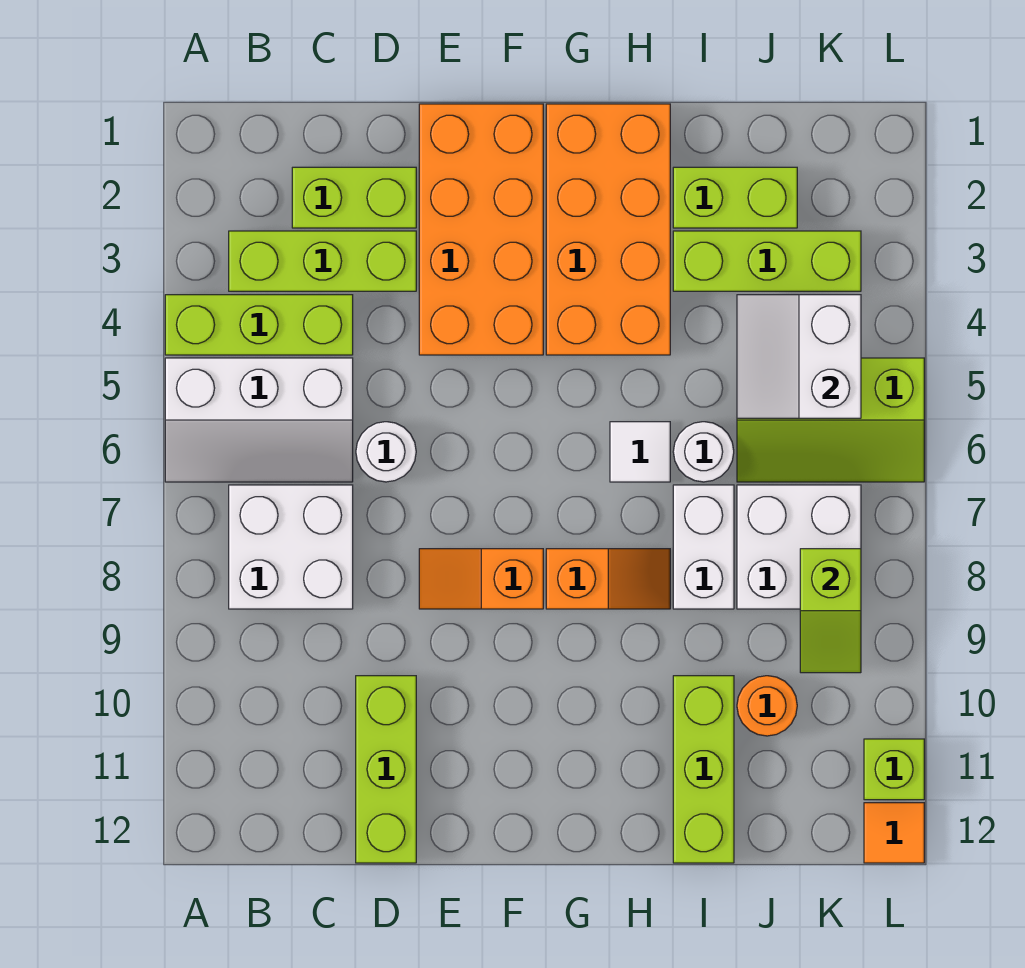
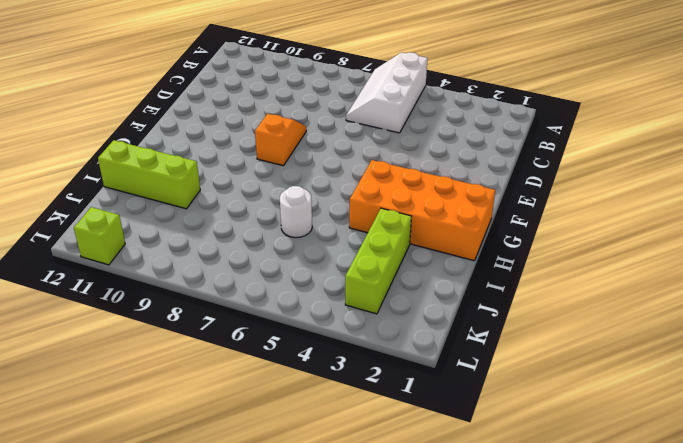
none -> lime 1x3 brick [165,295,353,355]
none -> lime 1x3 brick [229,231,416,291]
none -> white 2x2 brick [229,485,353,609]

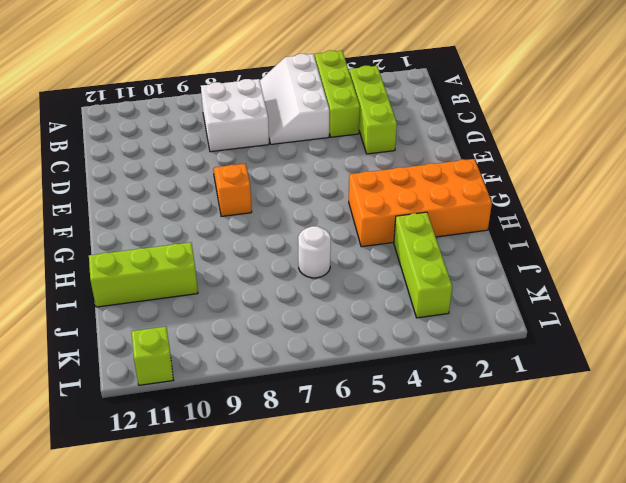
none -> lime 1x2 brick [292,167,416,228]
none -> white 1x1 round brick [356,422,416,482]
none -> lime 1x3 brick [356,676,416,863]

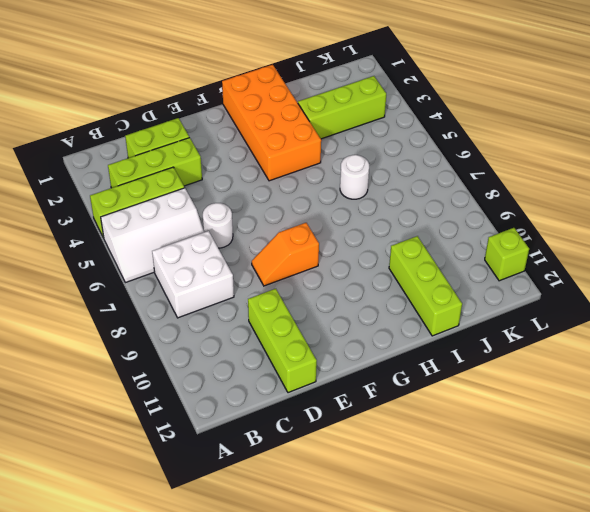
none -> orange 2x4 brick [419,104,543,355]
none -> orange 1x2 slope [546,549,670,609]
none -> white 1x1 tile [610,422,670,482]

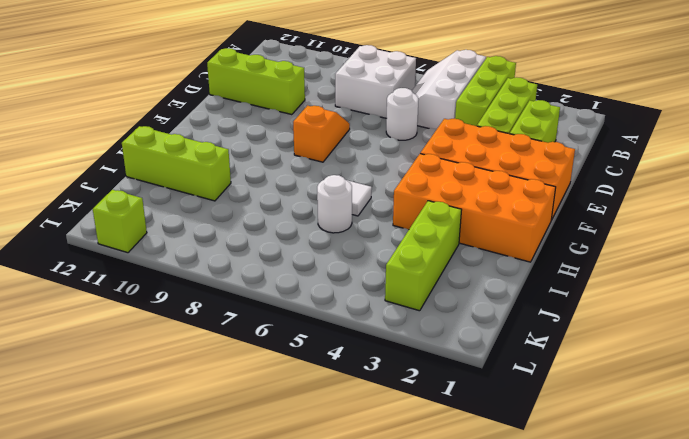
none -> orange 1x2 slope [546,549,670,609]
none -> lime 1x2 brick [673,167,797,228]
none -> white 1x2 brick [673,485,734,609]

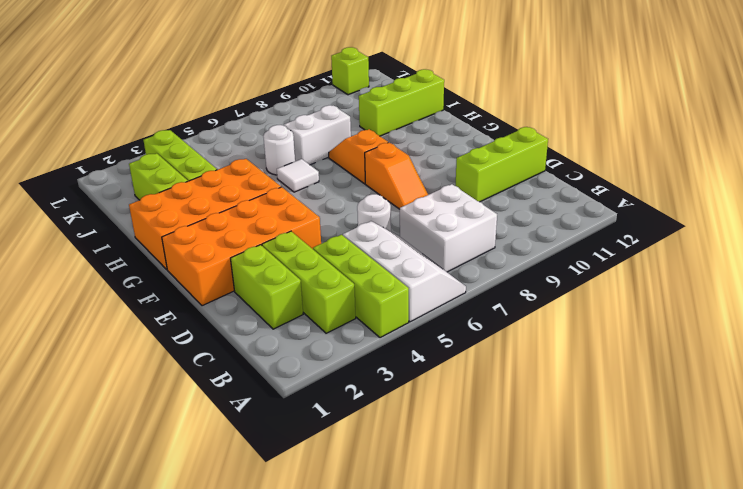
none -> lime 2x3 slope [737,358,924,482]
none -> white 2x2 brick [737,485,861,609]
none -> orange 1x1 round brick [737,676,797,736]

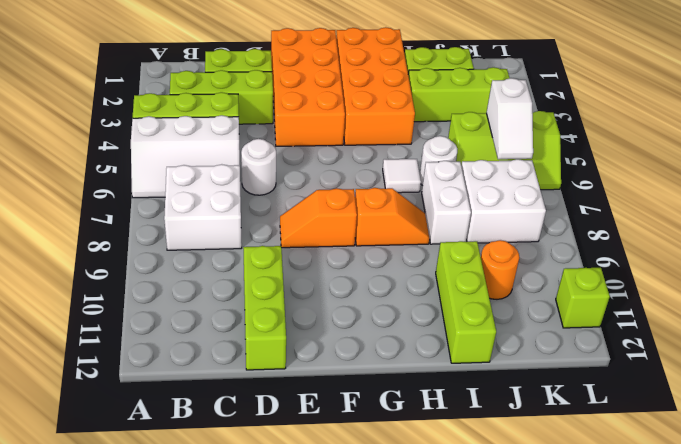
white 1x2 slope [486,78,533,159] -> white 2x2 slope [737,295,861,418]
none -> orange 1x1 tile [864,803,924,863]
none -> lime 1x2 slope [800,549,861,673]

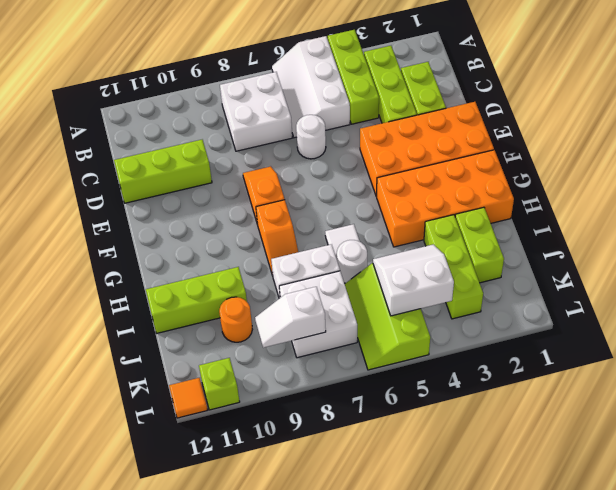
white 1x2 slope [255,287,326,348] -> lime 1x2 slope [800,549,861,673]

